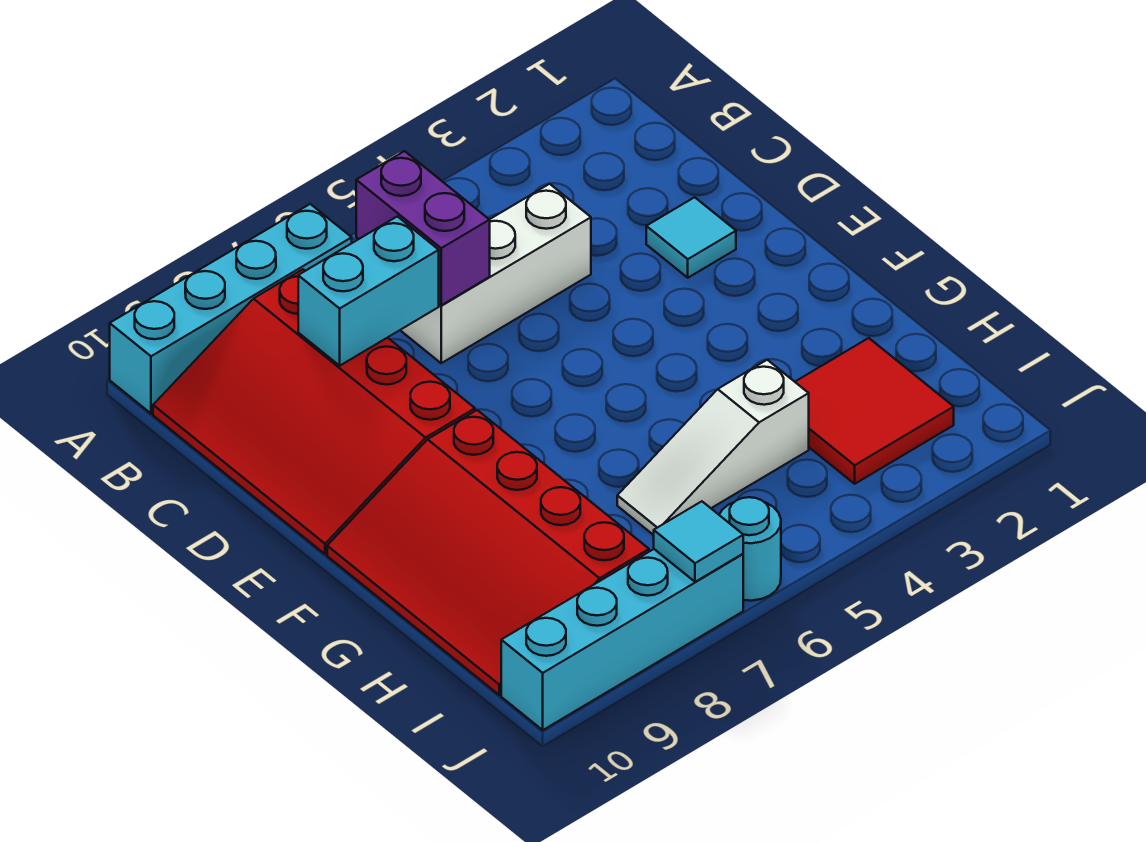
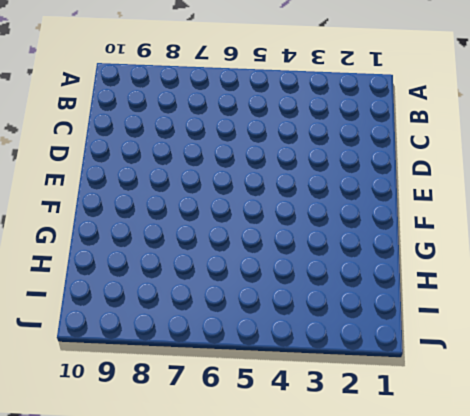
none -> cyan 1x4 brick [110,204,352,413]
none -> red 3x4 slope [153,269,475,554]
none -> white 1x3 brick [400,184,591,363]

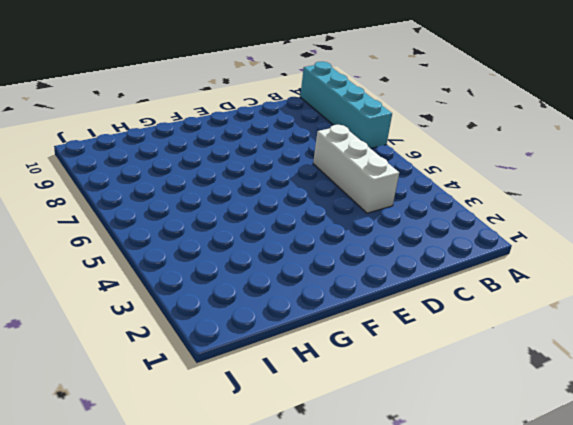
none -> red 3x4 slope [153,269,475,554]
none -> cyan 1x1 tile [646,197,736,278]
none -> red 3x4 slope [327,410,649,695]

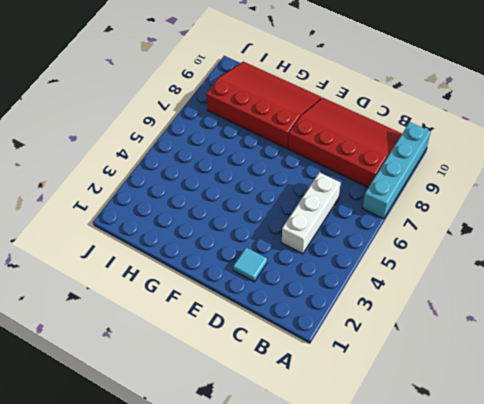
none -> red 2x2 tile [795,338,954,484]
none -> white 1x3 slope [617,360,809,535]
none -> cyan 1x1 round brick [719,497,781,601]

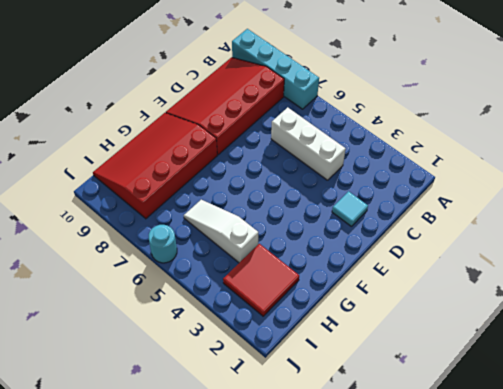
none -> cyan 1x4 brick [501,549,743,730]
none -> purple 1x2 brick [356,151,490,305]
none -> cyan 1x2 brick [298,216,439,366]

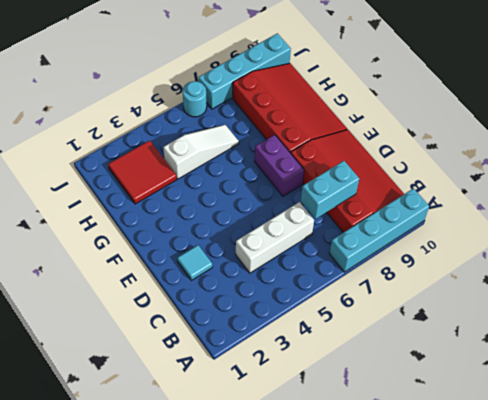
purple 1x2 brick [254,135,304,196] -> purple 1x2 brick moved to [356,151,490,305]
none -> cyan 1x1 tile [654,501,743,582]

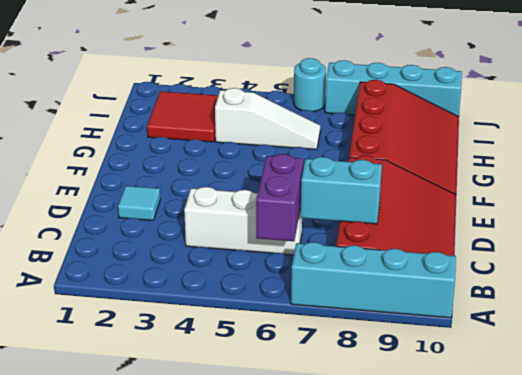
none -> cyan 1x1 tile [654,501,743,582]

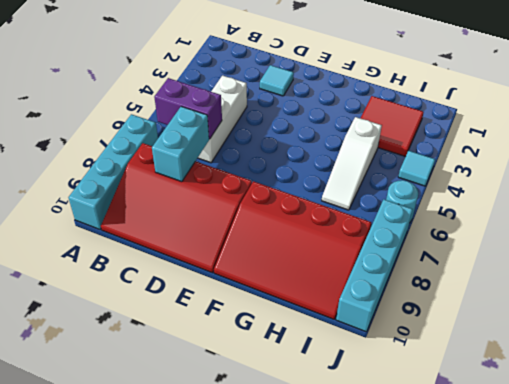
cyan 1x1 tile [398,151,435,186] -> cyan 1x1 tile moved to [654,501,743,582]

